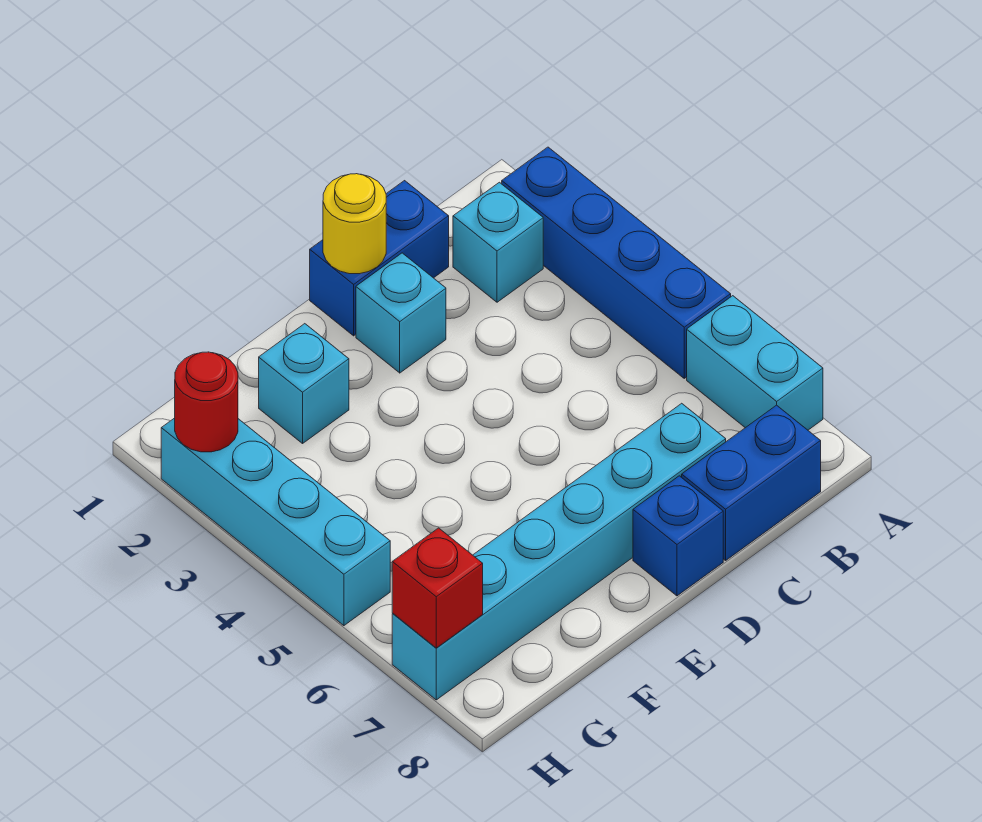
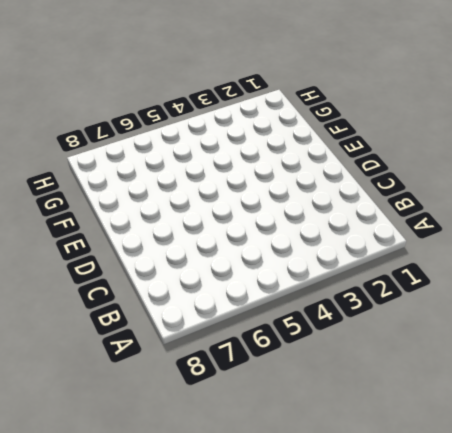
none -> blue 1x4 brick [502,147,731,378]
none -> cyan 1x2 brick [687,296,823,430]
none -> cyan 1x1 brick [453,182,543,302]

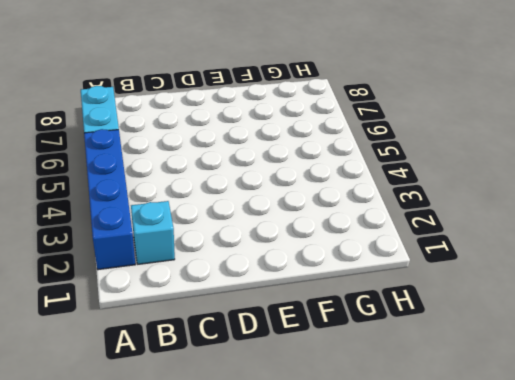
none -> blue 1x2 brick [682,405,821,560]
none -> blue 1x2 brick [310,181,449,336]
none -> cyan 1x6 brick [392,403,726,700]

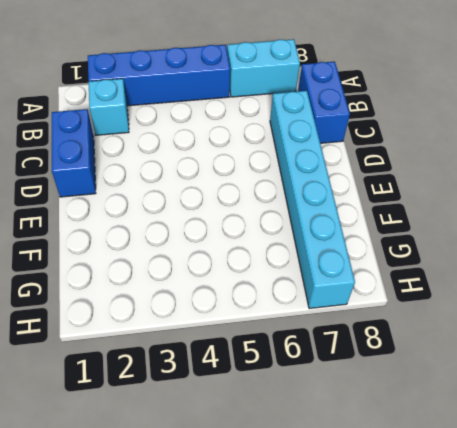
none -> cyan 1x1 brick [356,253,446,373]
none -> blue 1x1 brick [633,476,723,596]
none -> cyan 1x1 brick [259,324,349,443]

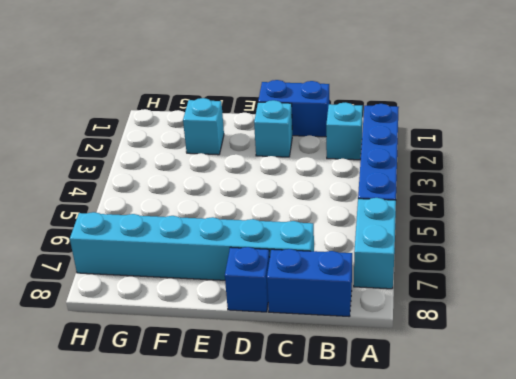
none -> cyan 1x4 brick [161,418,390,626]
none -> yellow 1x1 round brick [323,174,386,274]
none -> red 1x1 round brick [175,352,238,452]

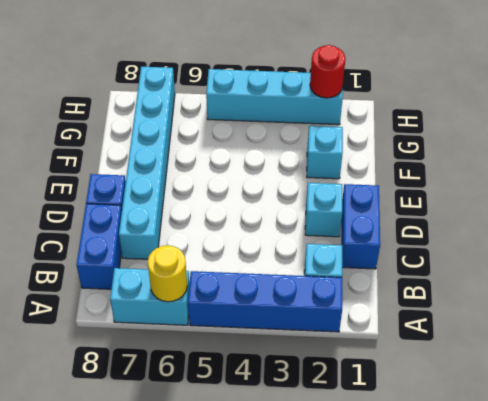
yellow 1x1 round brick [148,245,187,302] -> yellow 1x1 round brick moved to [323,174,386,274]
none -> red 1x1 brick [392,528,483,648]

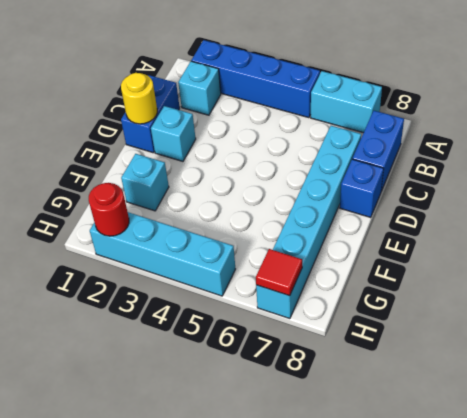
red 1x1 tile [256,249,302,296] -> red 1x1 brick [392,528,483,648]

